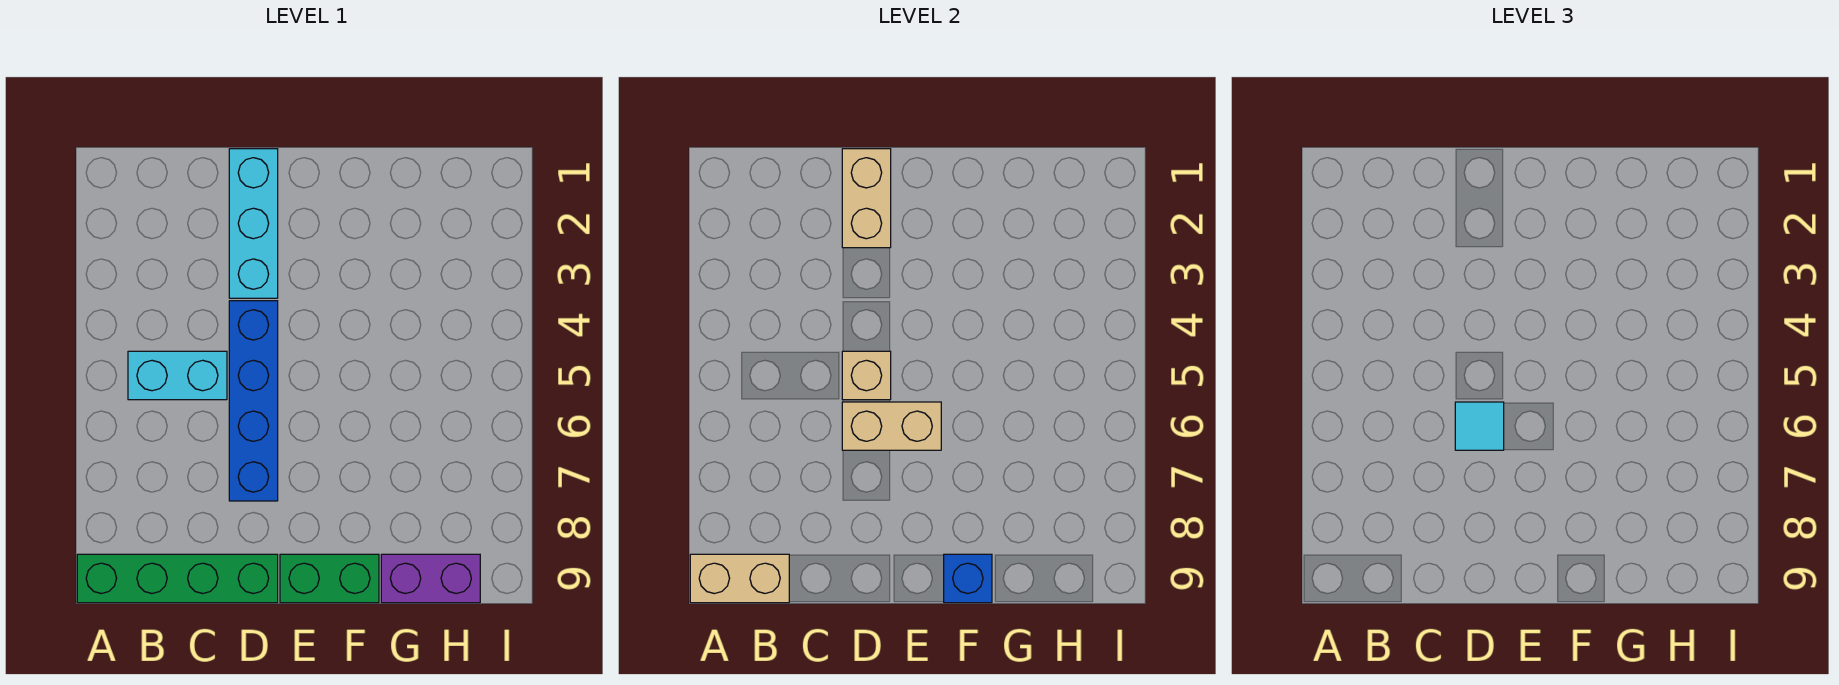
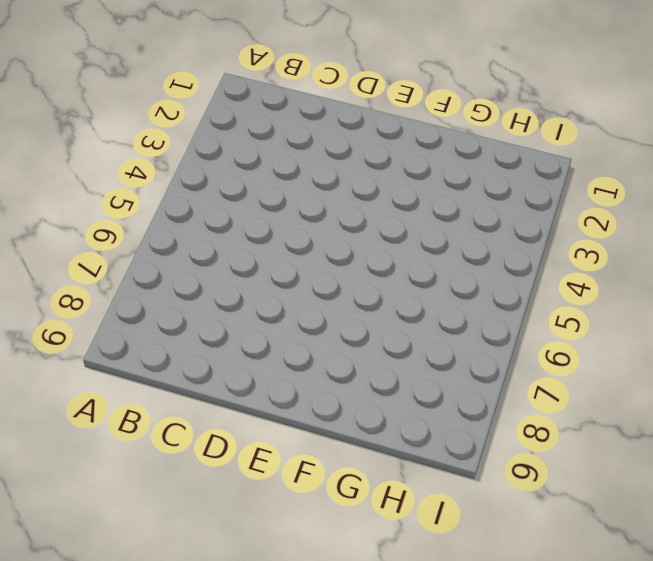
none -> green 1x4 brick [77,554,278,603]
none -> cyan 1x2 brick [128,351,227,400]
none -> cyan 1x3 brick [229,149,278,298]

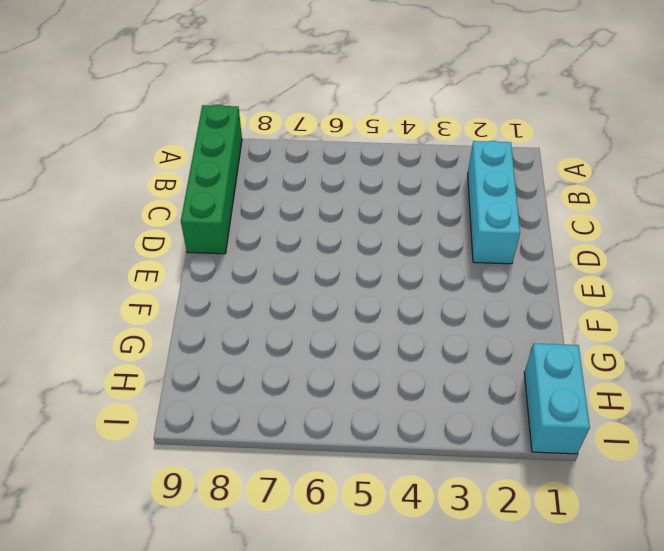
cyan 1x3 brick [468,141,520,264] -> cyan 1x3 brick turned to [229,149,278,298]
cyan 1x2 brick [524,344,590,454] -> cyan 1x2 brick moved to [128,351,227,400]
none -> blue 1x4 brick [229,301,278,501]
none -> green 1x2 brick [280,554,379,603]
none -> purple 1x2 brick [381,554,480,603]

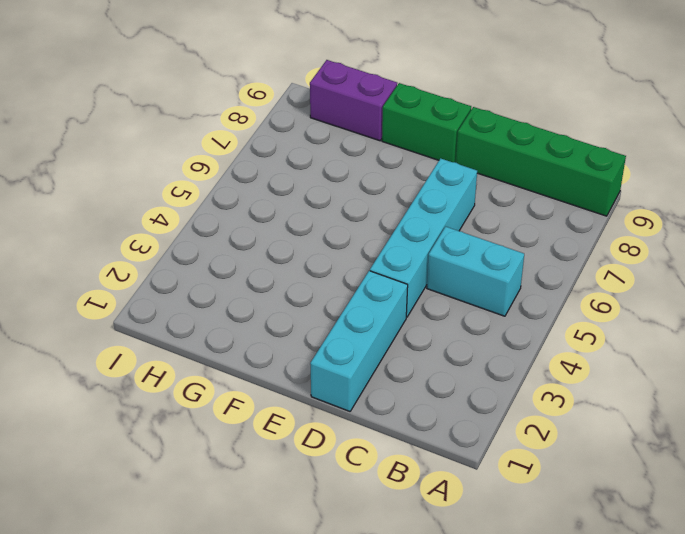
cyan 1x4 brick [370,158,477,317] -> blue 1x4 brick [229,301,278,501]
none -> tan 1x2 brick [690,554,789,603]
none -> tan 1x2 brick [842,149,891,248]
none -> tan 1x1 brick [842,351,891,400]

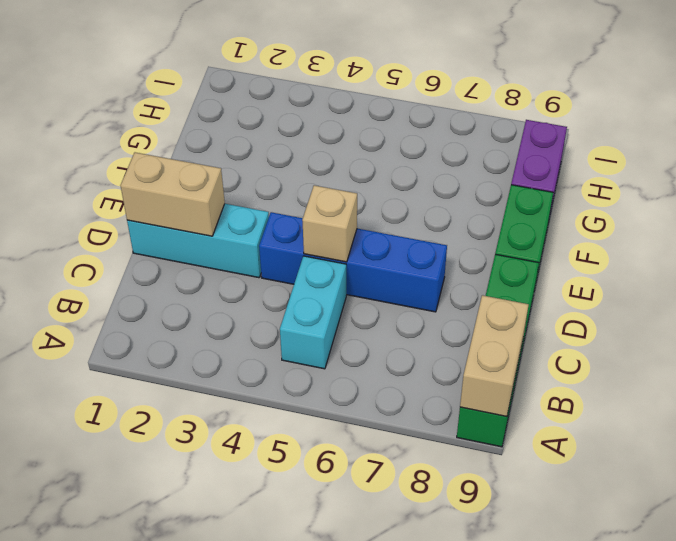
none -> tan 1x2 brick [842,402,941,450]
none -> blue 1x1 brick [944,554,992,603]
none -> cyan 1x1 tile [1455,402,1504,450]

